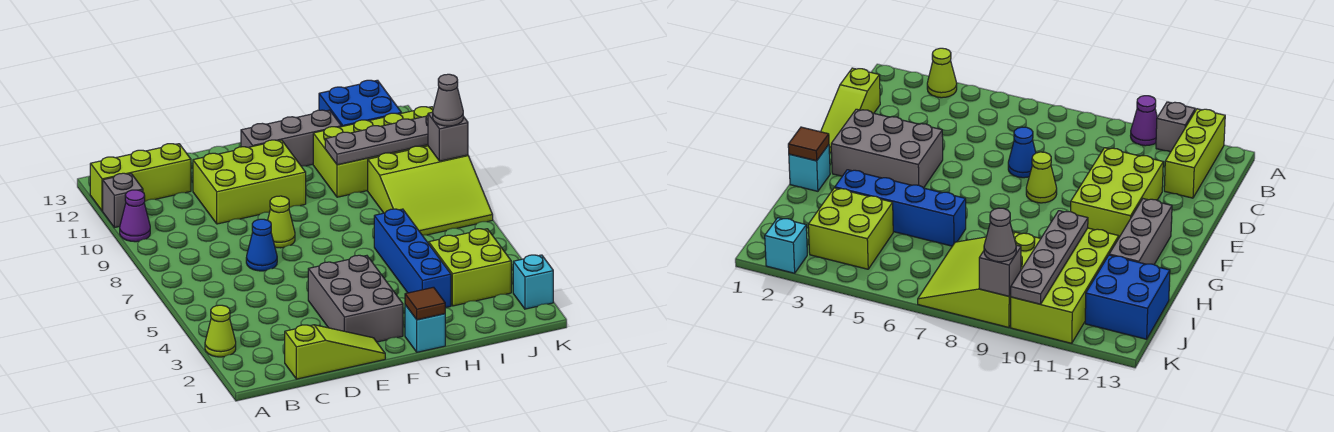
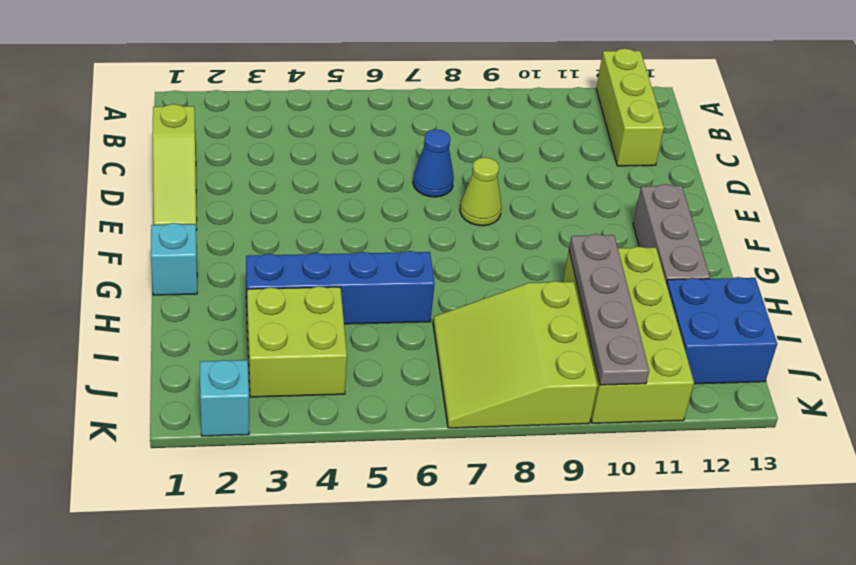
none -> lime 1x1 cone [205,305,236,357]
none -> purple 1x1 cone [120,190,150,242]
none -> grey 1x1 brick [103,173,143,228]

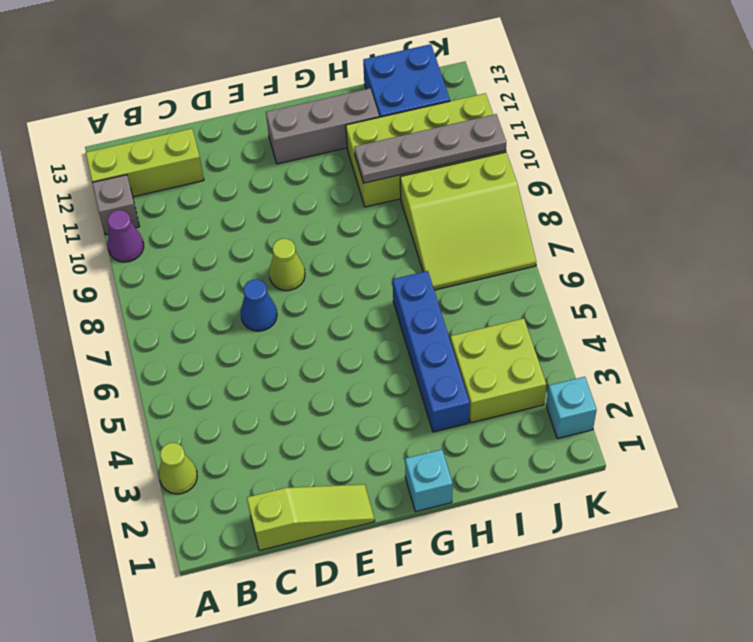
none -> lime 2x3 brick [193,140,306,224]
none -> grey 2x3 brick [308,255,403,342]
none -> brown 1x1 tile [405,287,445,320]

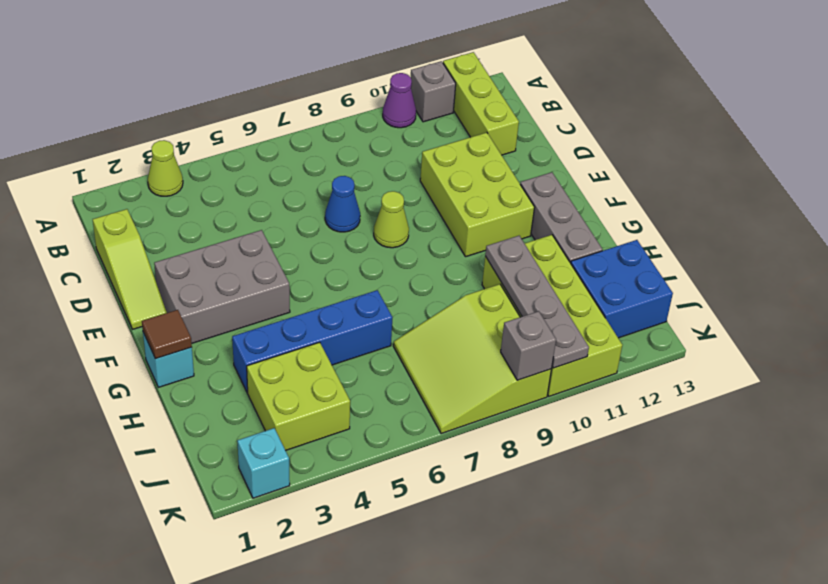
none -> grey 1x1 cone [433,74,463,126]

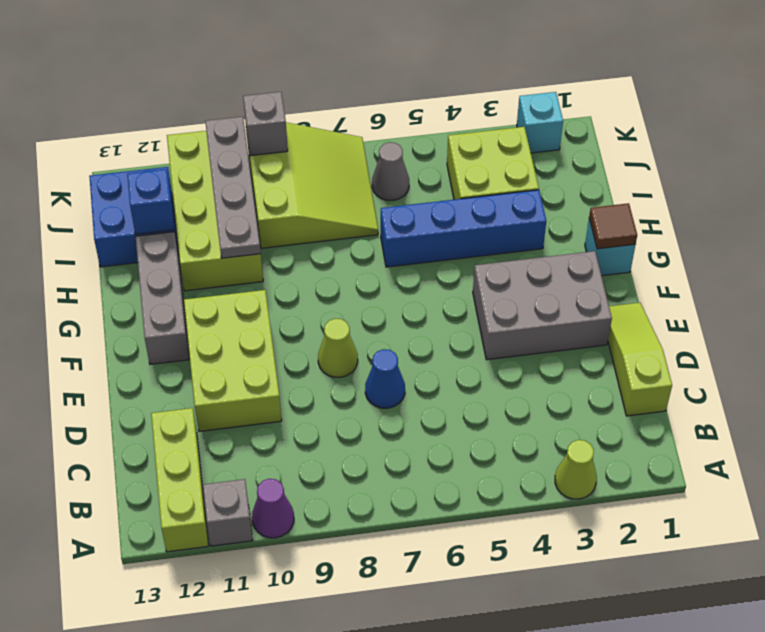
blue 1x1 brick [127,169,174,234] -> none
grey 1x1 cone [372,142,409,200] -> grey 1x1 cone moved to [433,74,463,126]

